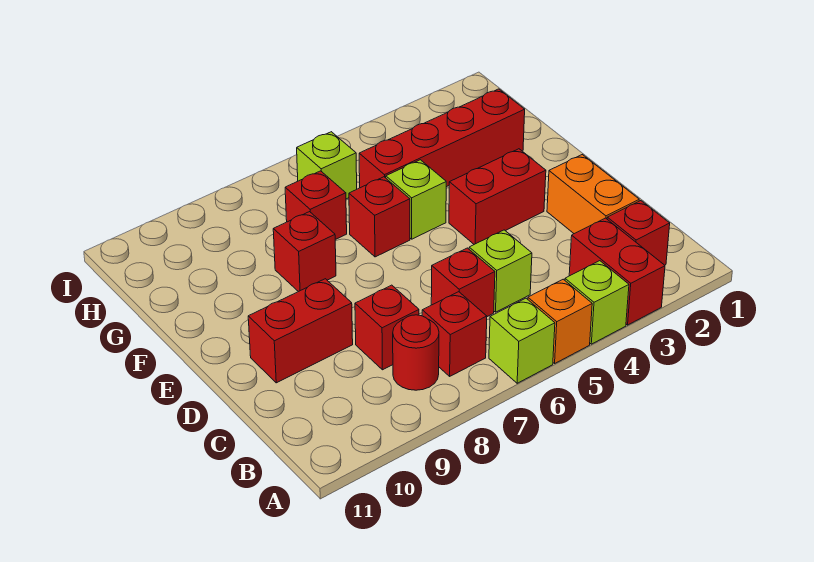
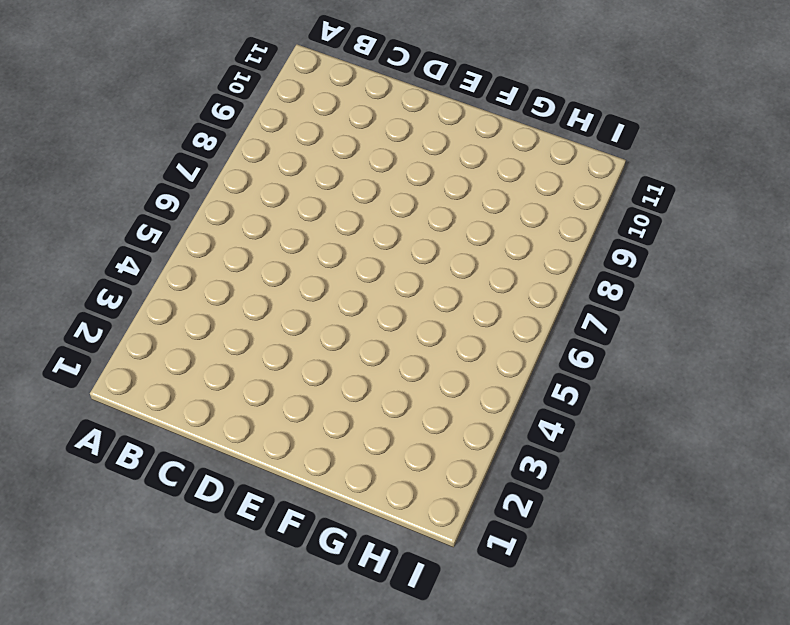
none -> red 1x2 brick [569,218,665,325]
none -> lime 1x1 brick [565,261,629,344]
none -> orange 1x1 brick [528,279,592,363]

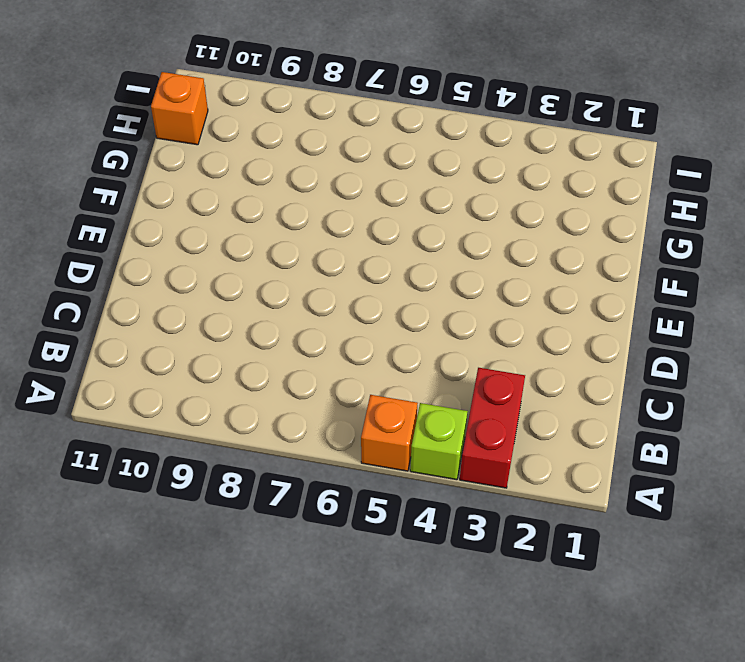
orange 1x1 brick [151,72,208,145] -> none
none -> lime 1x1 brick [489,298,555,383]
none -> red 1x1 brick [607,201,670,265]
none -> red 1x1 brick [422,292,487,376]

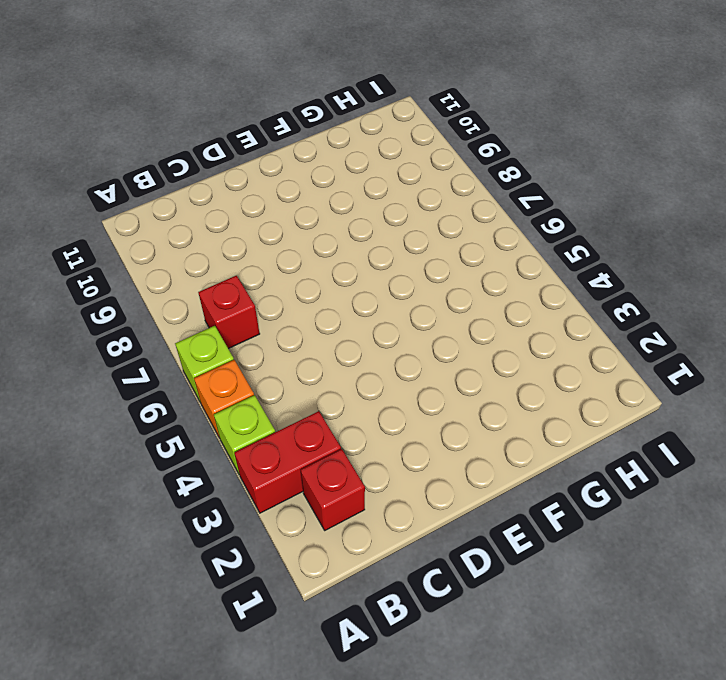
none -> red 1x1 round brick [393,315,439,390]
none -> orange 1x2 brick [547,155,639,234]
none -> lime 1x1 brick [469,230,532,312]

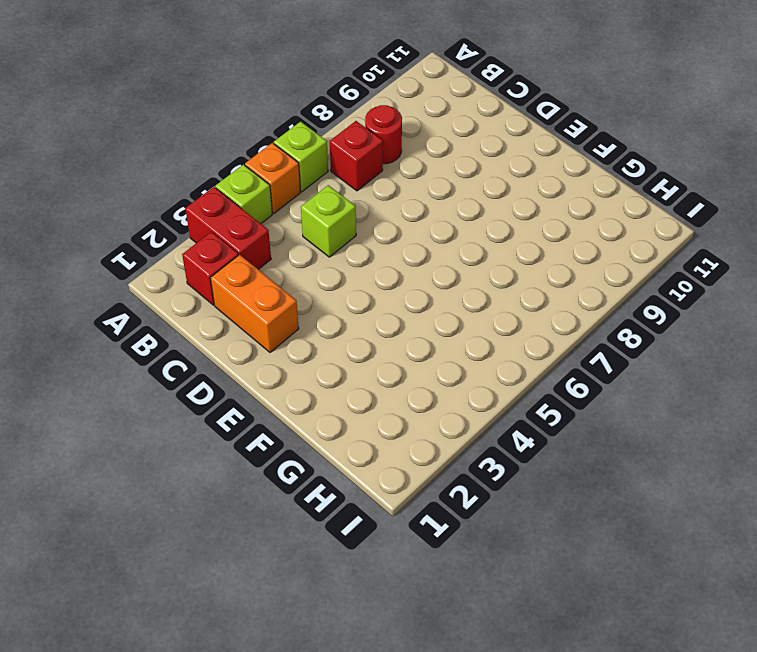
none -> red 1x1 brick [431,248,495,317]
none -> red 1x1 brick [355,285,419,370]
none -> red 1x2 brick [248,279,353,383]

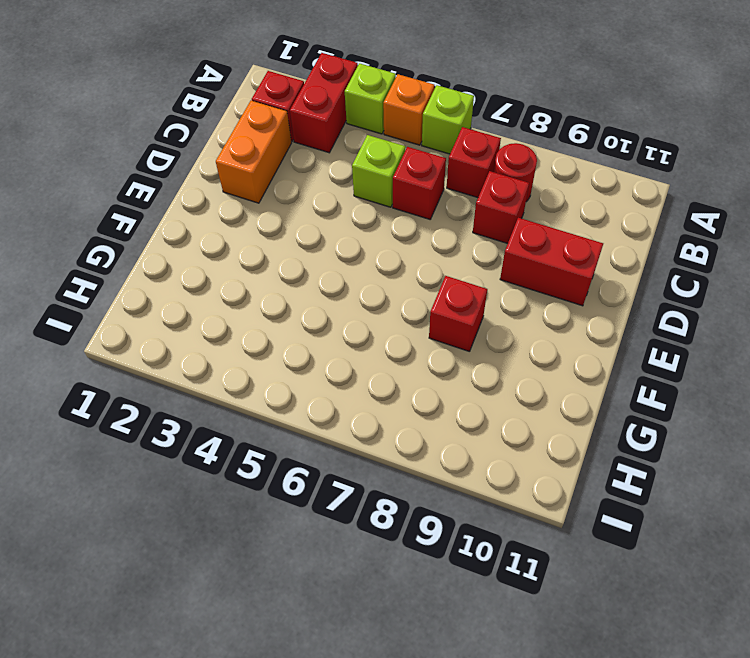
none -> red 1x2 brick [449,149,546,244]
none -> lime 1x1 brick [386,160,446,239]
none -> red 1x1 brick [349,177,410,257]

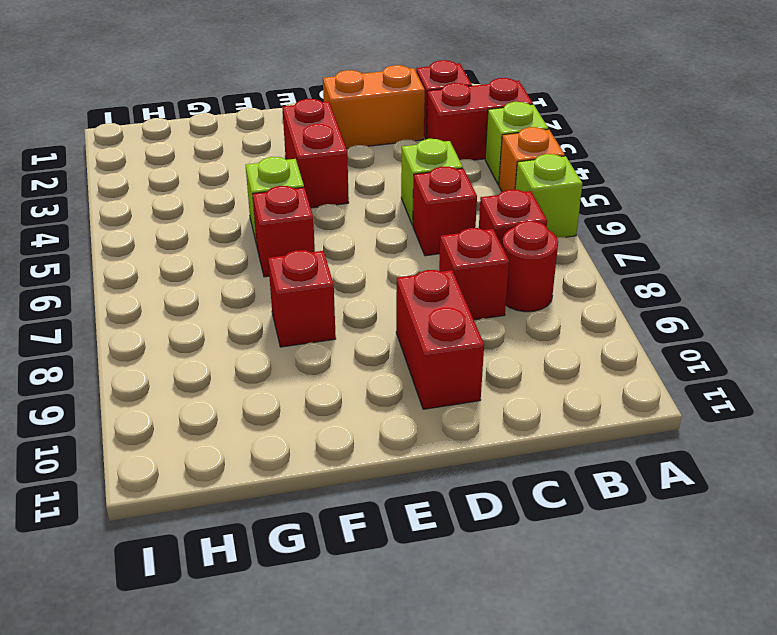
none -> red 1x4 brick [359,89,525,188]
none -> red 1x1 brick [285,171,347,240]
none -> lime 1x1 brick [297,132,357,199]

